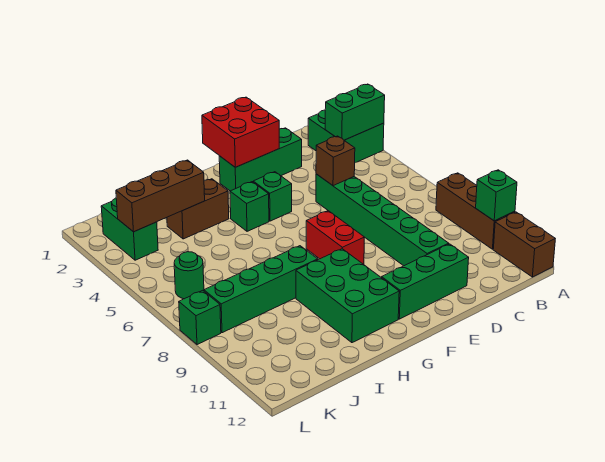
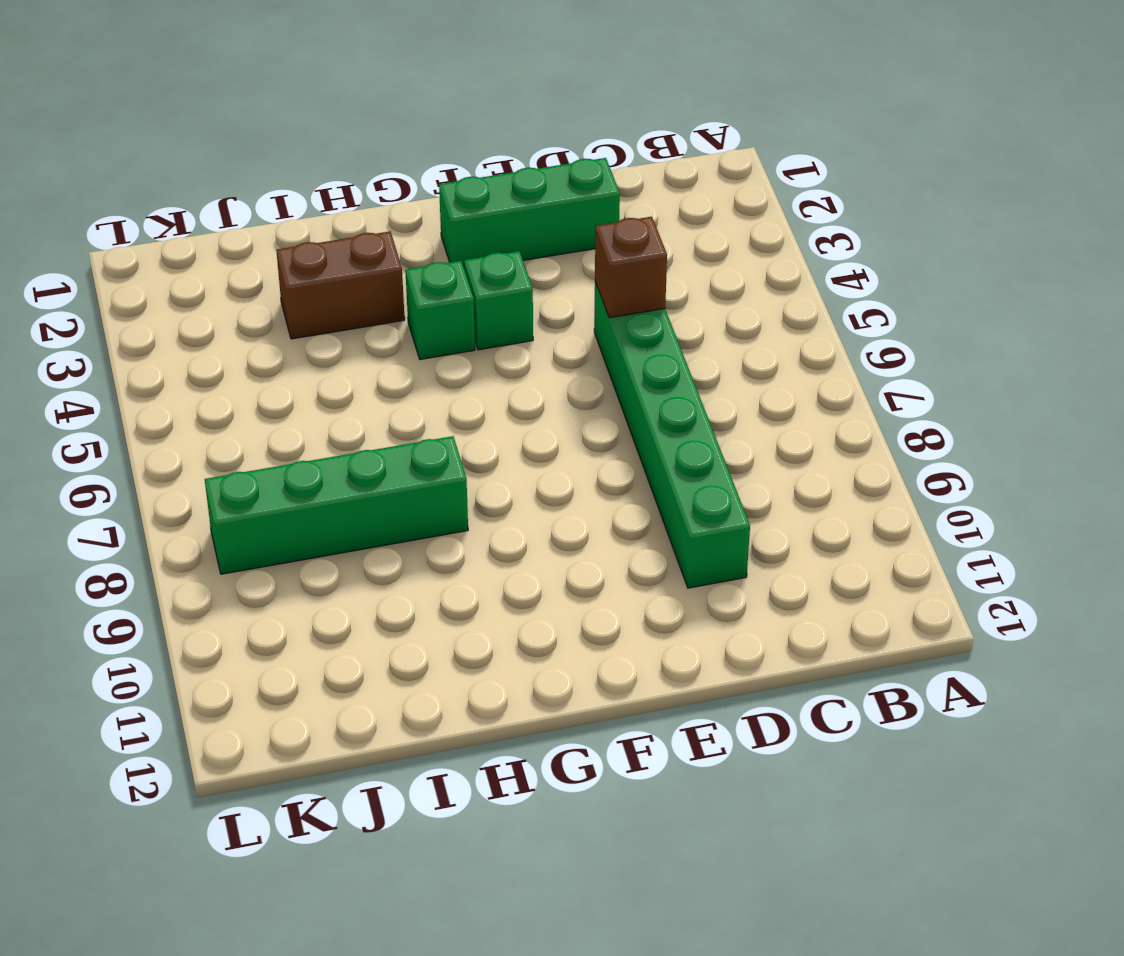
none -> green 2x2 brick [308,110,384,163]
none -> brown 1x3 brick [436,173,515,249]
none -> brown 1x2 brick [493,212,555,277]

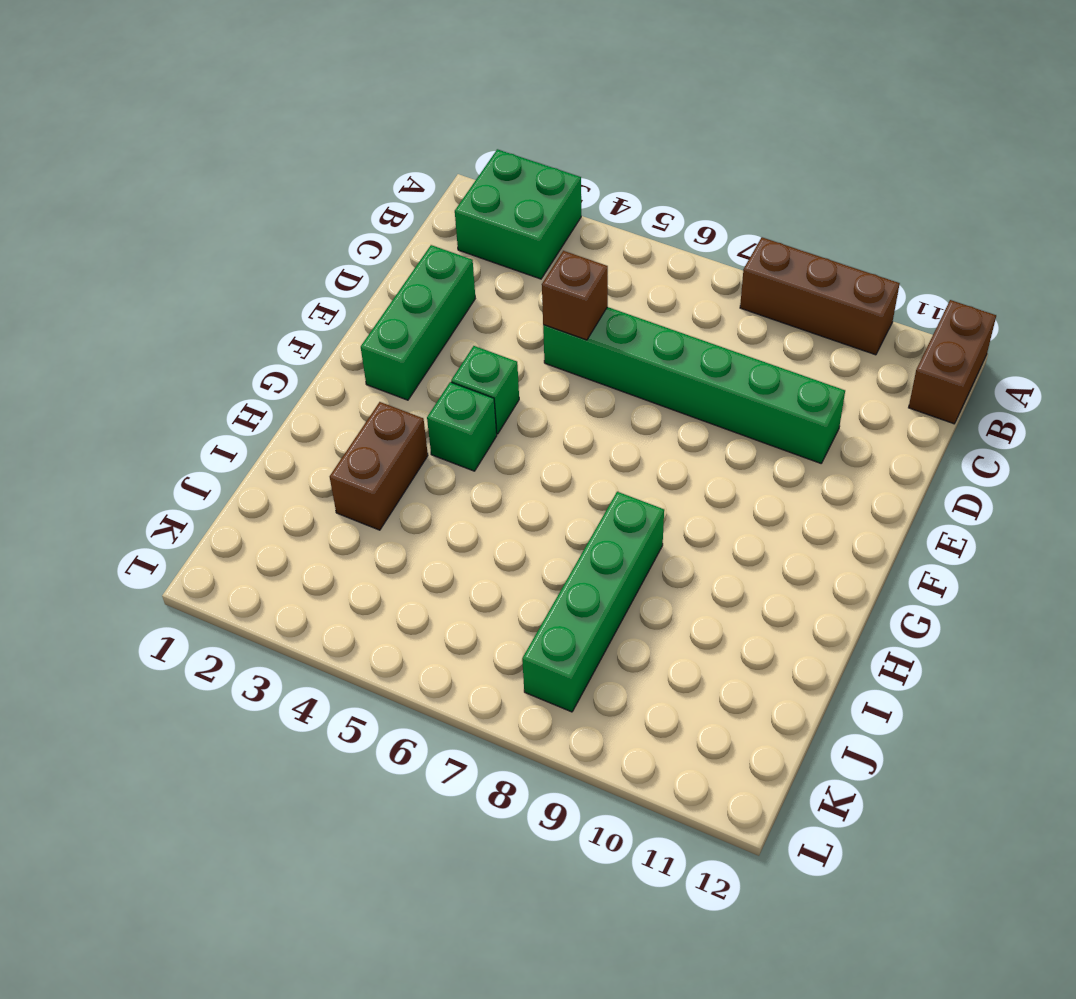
brown 1x2 brick [909,300,996,424] -> brown 1x2 brick turned to [493,212,555,277]
none -> green 1x3 brick [382,244,469,319]
none -> red 1x2 brick [306,211,364,264]
none -> green 2x3 brick [296,249,399,343]

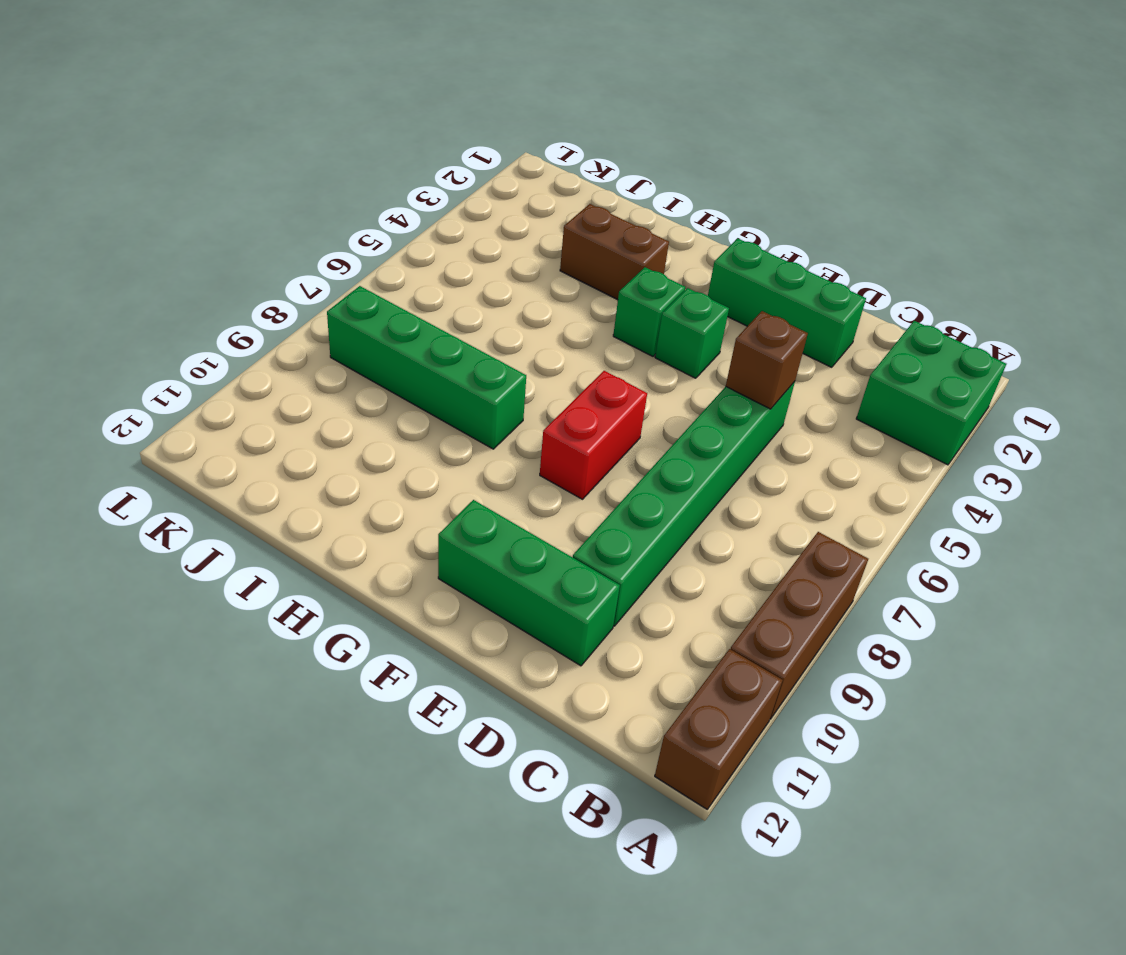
none -> green 2x3 brick [296,249,399,343]
none -> green 1x2 brick [101,198,158,260]
none -> green 1x1 round brick [174,252,204,299]

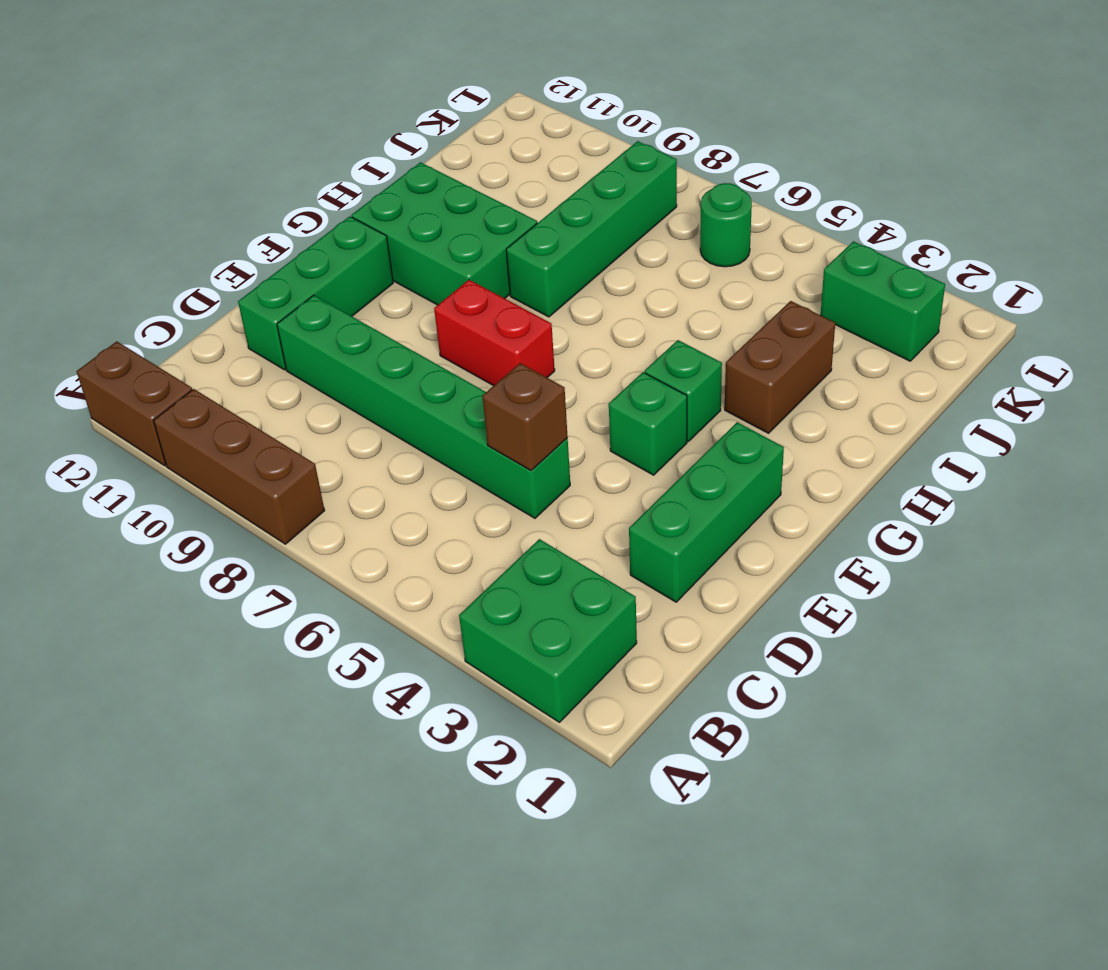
none -> green 1x1 brick [179,290,221,345]
none -> green 1x2 brick [325,84,385,140]
none -> green 1x1 brick [476,170,517,221]

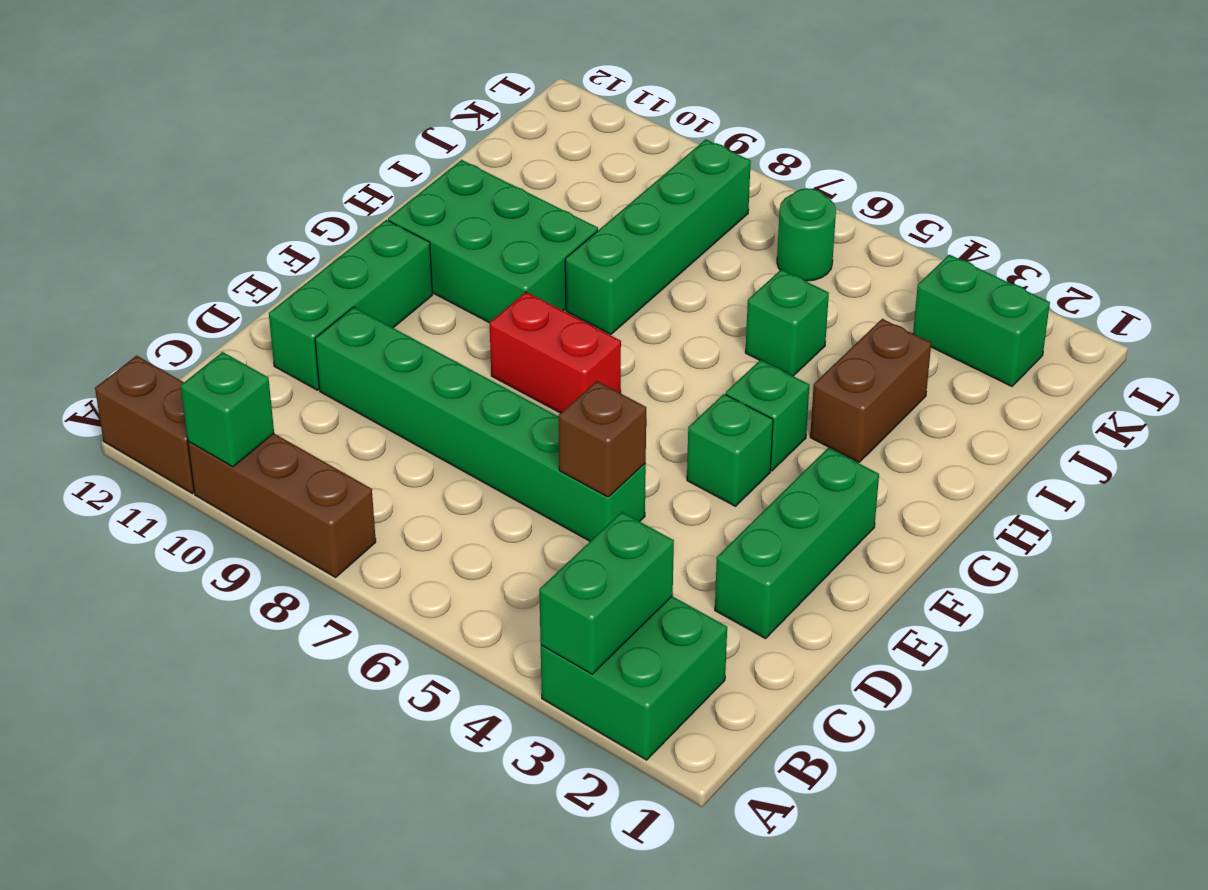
green 1x1 brick [745,269,829,376] -> green 1x1 brick moved to [179,290,221,345]
none -> red 2x2 brick [202,97,279,167]
none -> brown 1x3 brick [116,160,205,232]

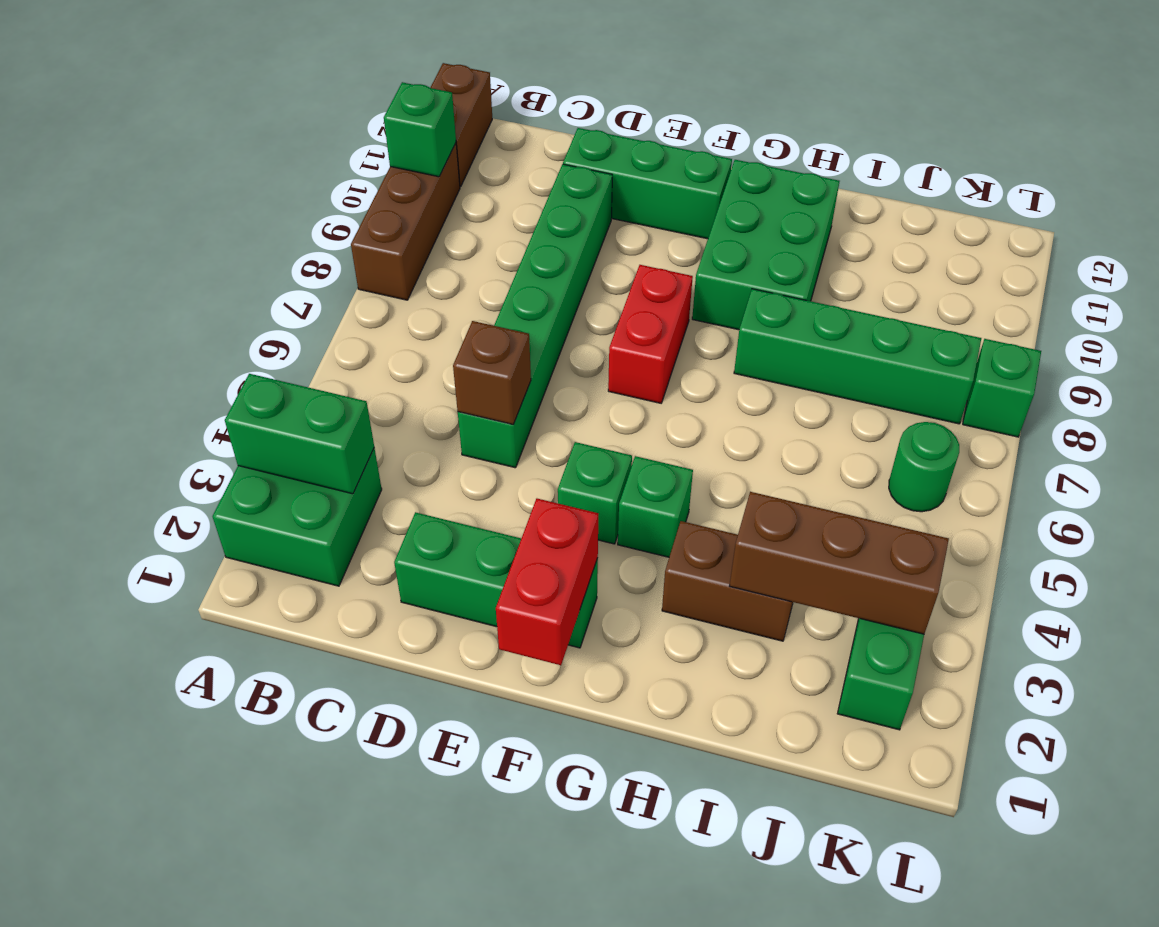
red 1x2 brick [496,499,598,665] -> red 2x2 brick [202,97,279,167]

